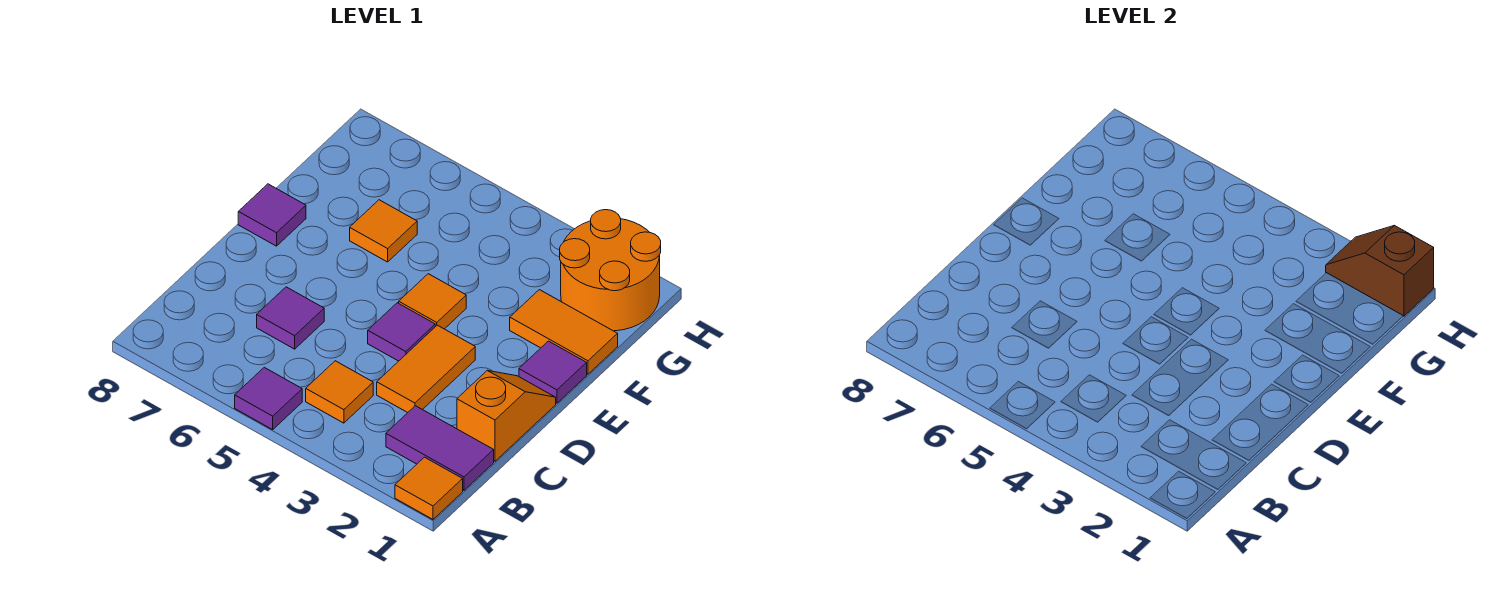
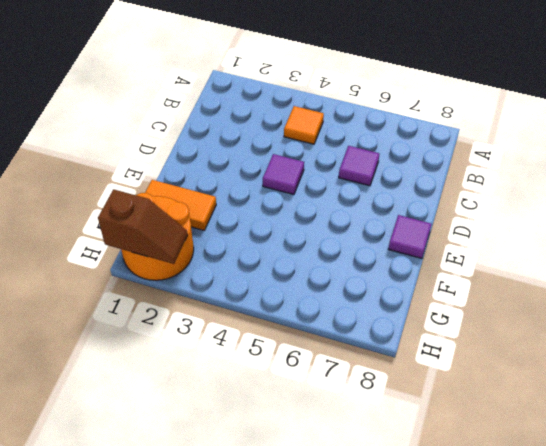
none -> orange 1x1 tile [395,457,463,519]
none -> purple 1x1 tile [235,367,302,430]
none -> purple 1x2 tile [386,406,494,490]

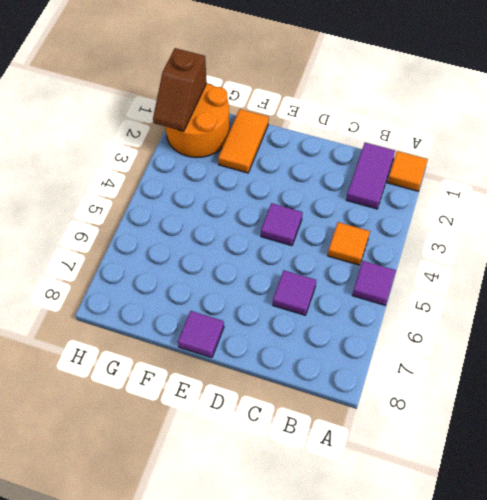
none -> orange 1x2 slope [457,371,556,461]
none -> orange 1x2 tile [377,325,475,413]
none -> purple 1x1 tile [519,341,587,403]

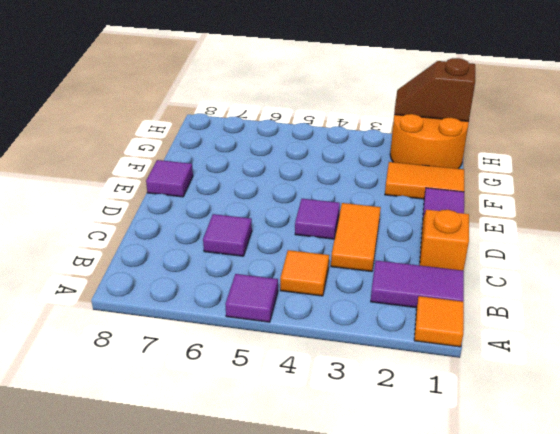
none -> orange 1x1 tile [399,274,466,329]
none -> orange 1x1 tile [350,200,417,262]

